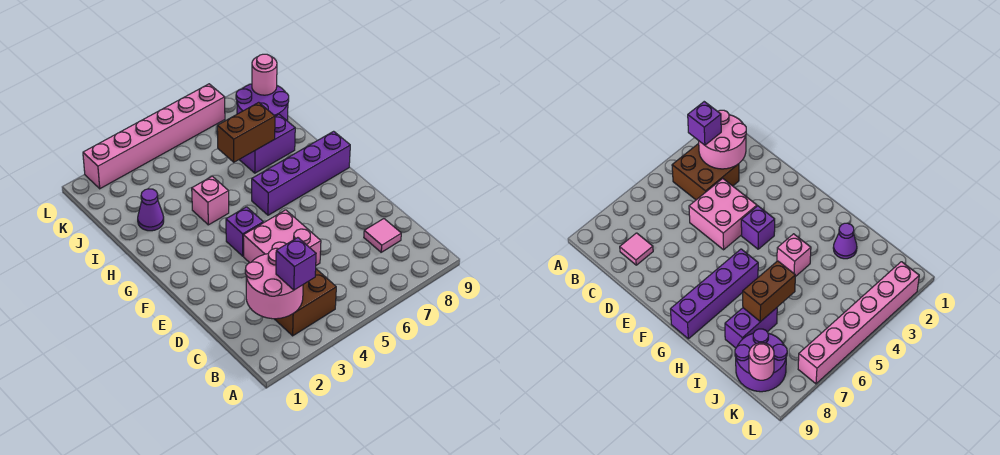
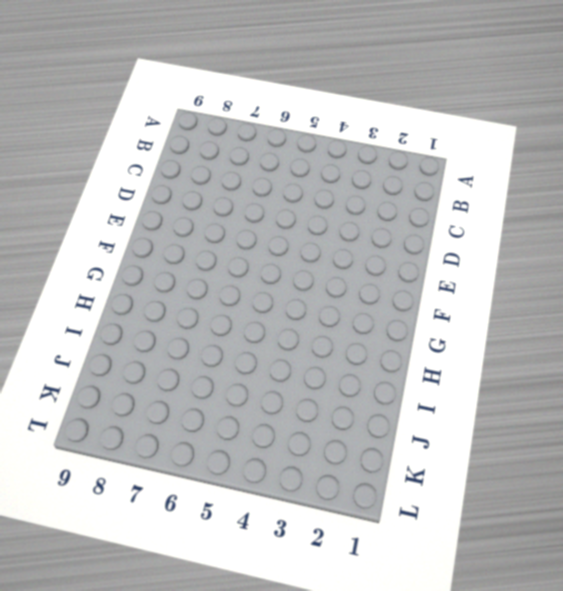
none -> brown 2x2 brick [275,269,336,336]
none -> pink 1x1 tile [364,219,401,252]
none -> pink 2x2 brick [243,210,321,265]

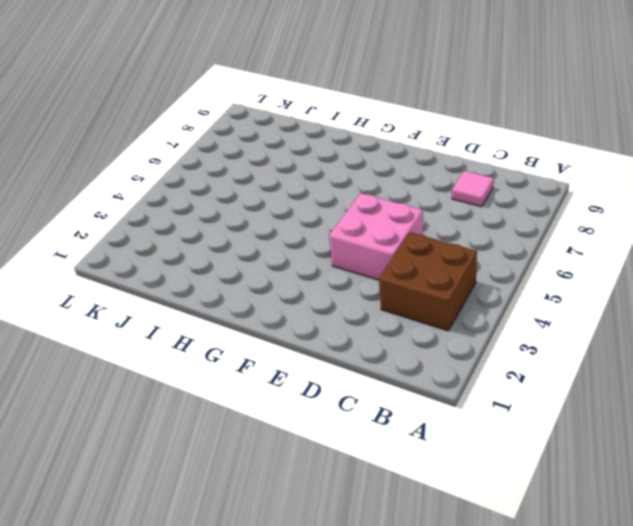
none -> purple 1x1 brick [226,207,263,256]
none -> purple 1x4 brick [252,131,350,215]
none -> pink 1x1 brick [192,176,229,225]

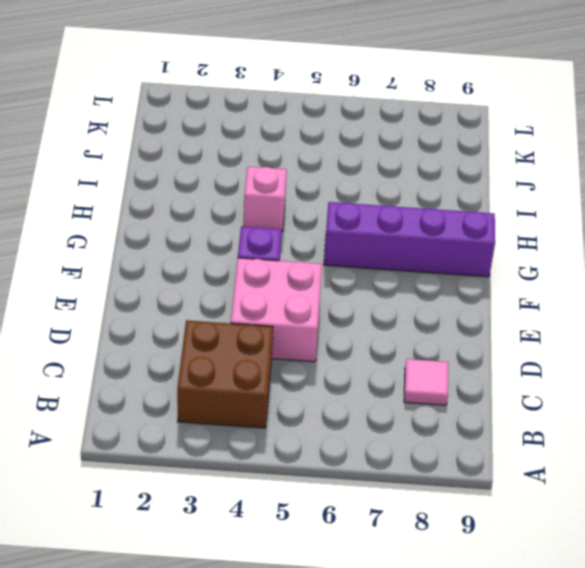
none -> purple 1x1 cone [138,189,164,231]
none -> purple 1x2 brick [239,115,295,173]
none -> purple 2x2 round brick [236,84,289,121]

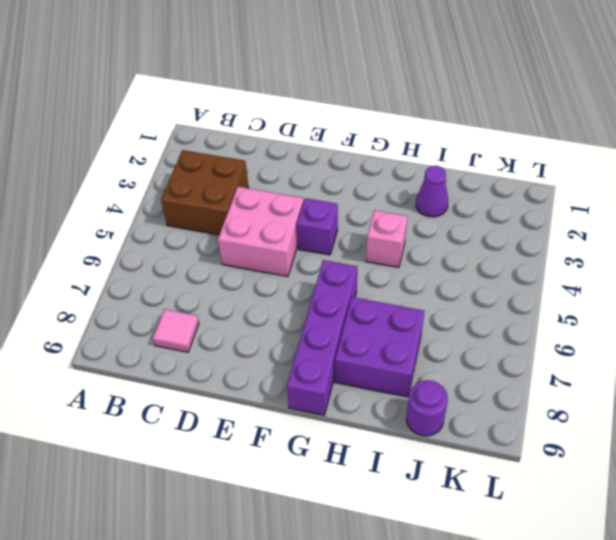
purple 2x2 brick [335,297,424,397] -> purple 1x2 brick [239,115,295,173]
purple 1x1 round brick [406,380,448,436] -> purple 2x2 round brick [236,84,289,121]
none -> pink 1x6 brick [83,84,225,189]
none -> pink 2x2 round brick [245,248,303,319]
none -> brown 1x2 brick [217,102,275,162]

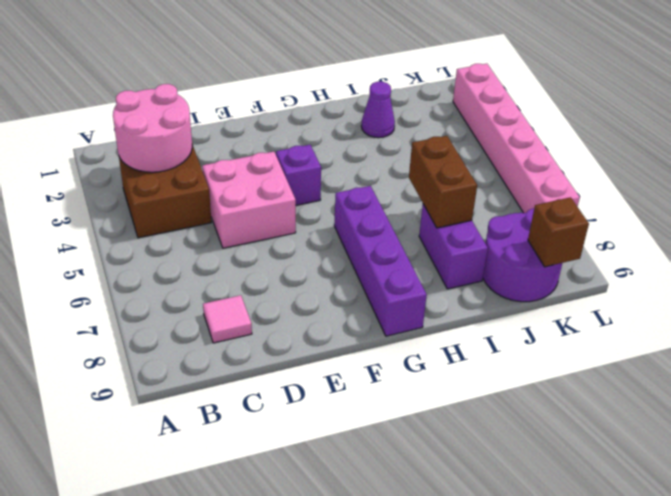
brown 1x1 brick [528,197,589,267] -> pink 1x1 round brick [252,54,277,95]
none -> pink 1x1 brick [192,176,229,225]
none -> purple 1x1 brick [276,238,316,290]

